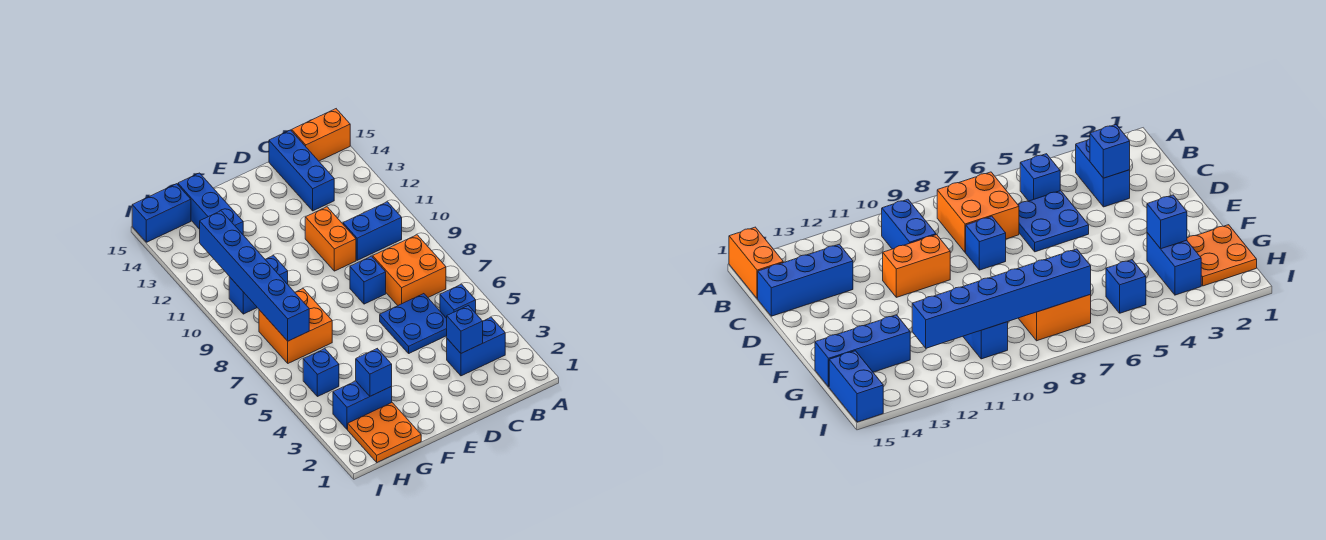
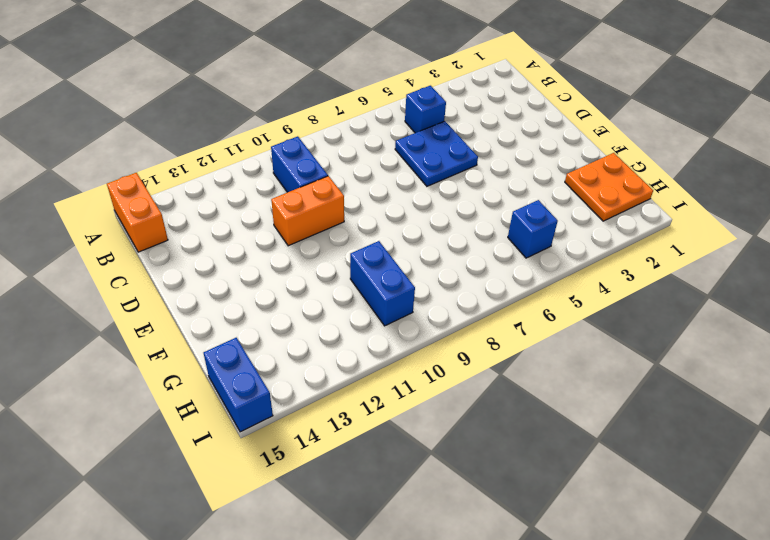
none -> blue 1x2 brick [447,317,505,376]
none -> orange 2x2 brick [373,235,446,305]
none -> blue 1x3 brick [269,130,334,211]

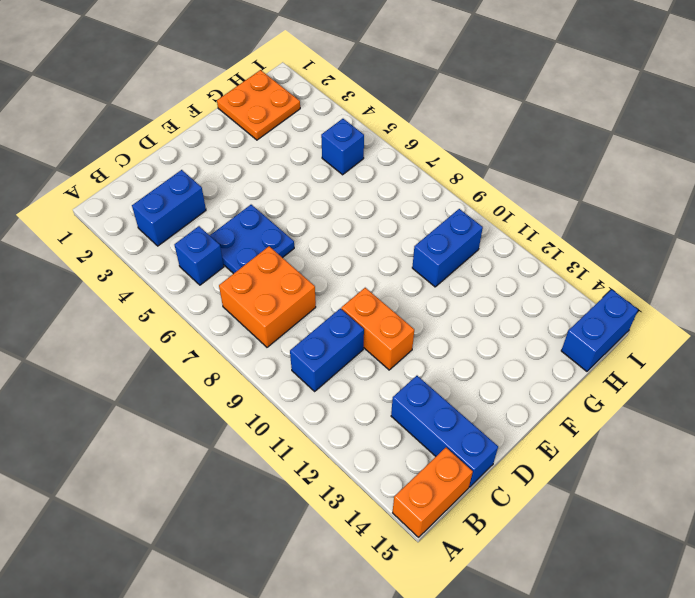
none -> blue 1x1 brick [350,256,386,304]
none -> blue 1x2 brick [333,381,392,430]
none -> orange 2x2 brick [259,289,332,363]

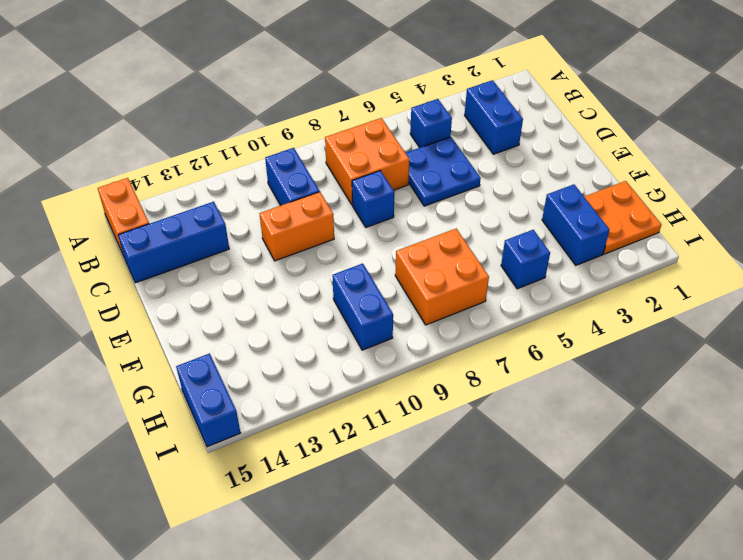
none -> blue 1x3 brick [178,173,243,234]
none -> blue 1x1 brick [447,306,483,353]
none -> blue 1x1 brick [356,349,392,396]

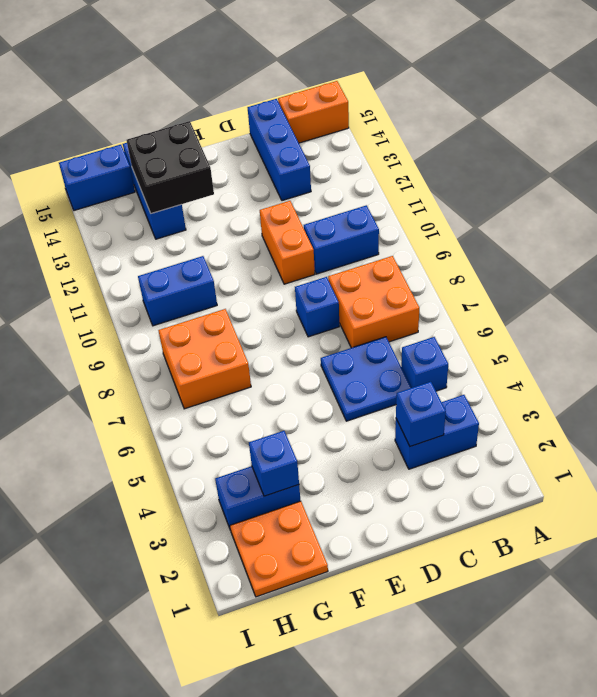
black 2x2 brick [127,121,214,214] -> none
none -> blue 1x1 brick [303,349,339,397]
none -> blue 1x6 brick [200,211,309,341]

